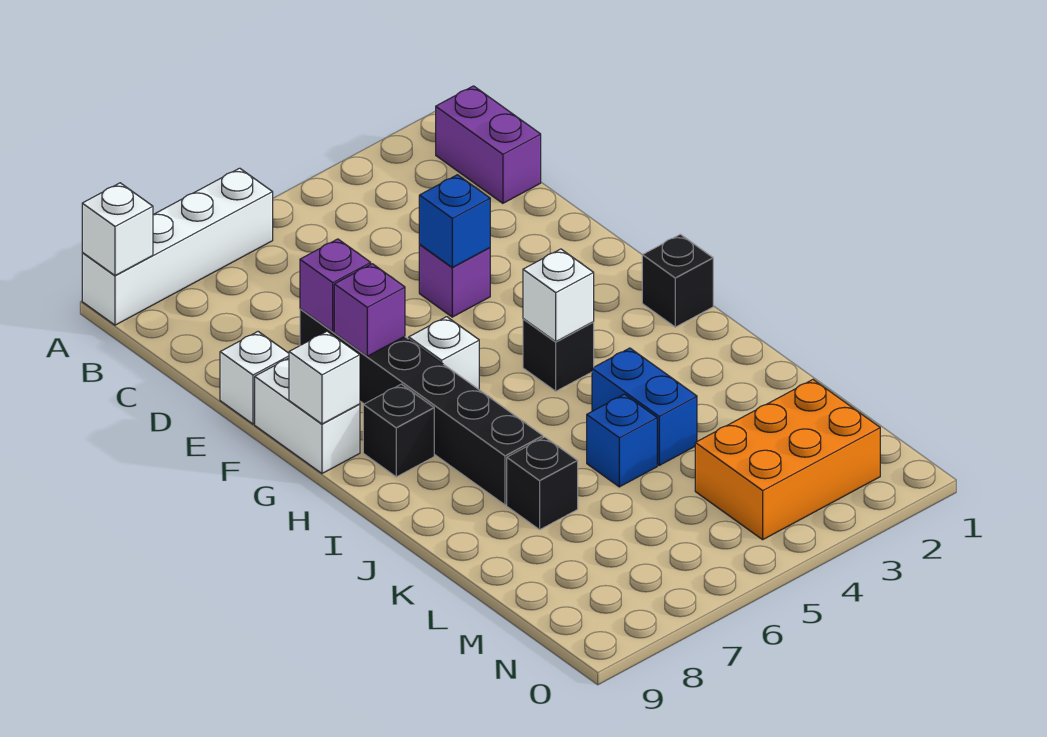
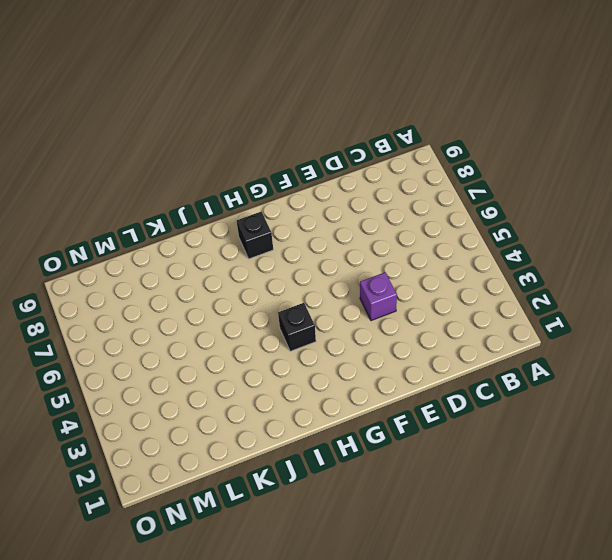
none -> white 1x4 brick [82,168,273,325]
none -> purple 1x2 brick [436,86,541,203]
none -> black 1x6 brick [300,309,543,505]

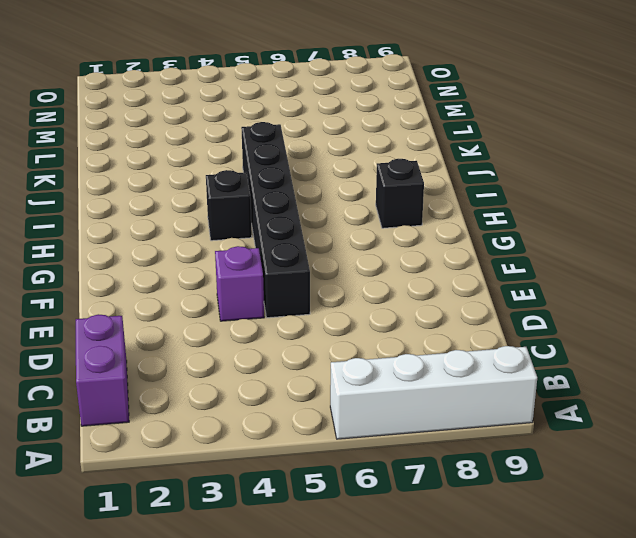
black 1x6 brick [241,122,310,318] -> black 1x6 brick moved to [300,309,543,505]
none -> white 1x1 brick [220,332,289,424]
none -> white 1x2 brick [255,358,360,473]
none -> white 1x1 brick [409,317,479,389]

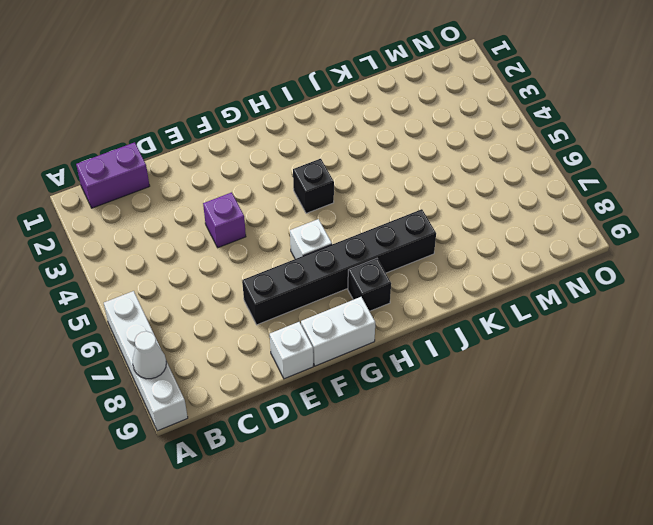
white 1x1 cone [133,331,166,379] -> none
none -> black 1x1 brick [642,234,713,327]
none -> blue 1x2 brick [592,348,697,465]
none -> blue 1x1 brick [587,394,657,487]

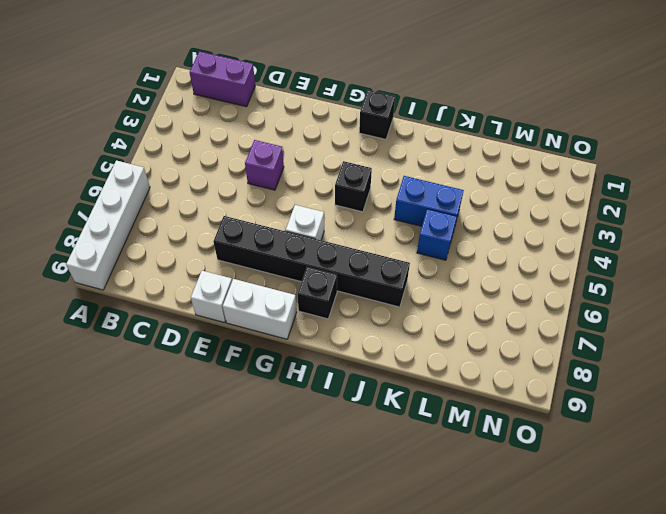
none -> black 1x1 brick [507,437,578,530]
none -> orange 2x3 brick [695,380,880,540]
none -> white 1x1 brick [82,183,153,276]

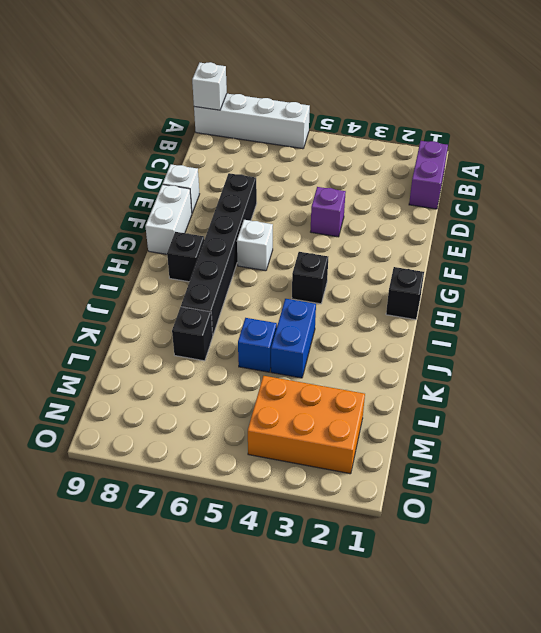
none -> blue 1x1 brick [419,175,490,267]
none -> purple 1x1 brick [300,239,371,332]
none -> purple 1x1 brick [334,264,405,356]

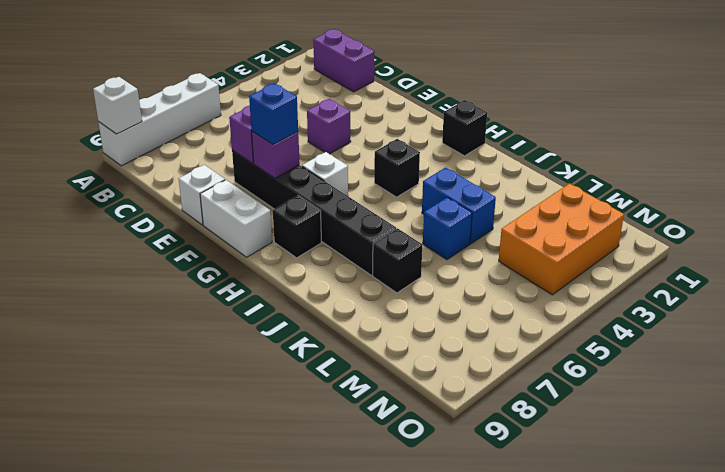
blue 1x1 brick [249,83,298,144] -> blue 1x1 brick moved to [419,175,490,267]
none -> white 1x1 brick [289,331,360,424]
none -> white 1x1 brick [523,249,594,342]

